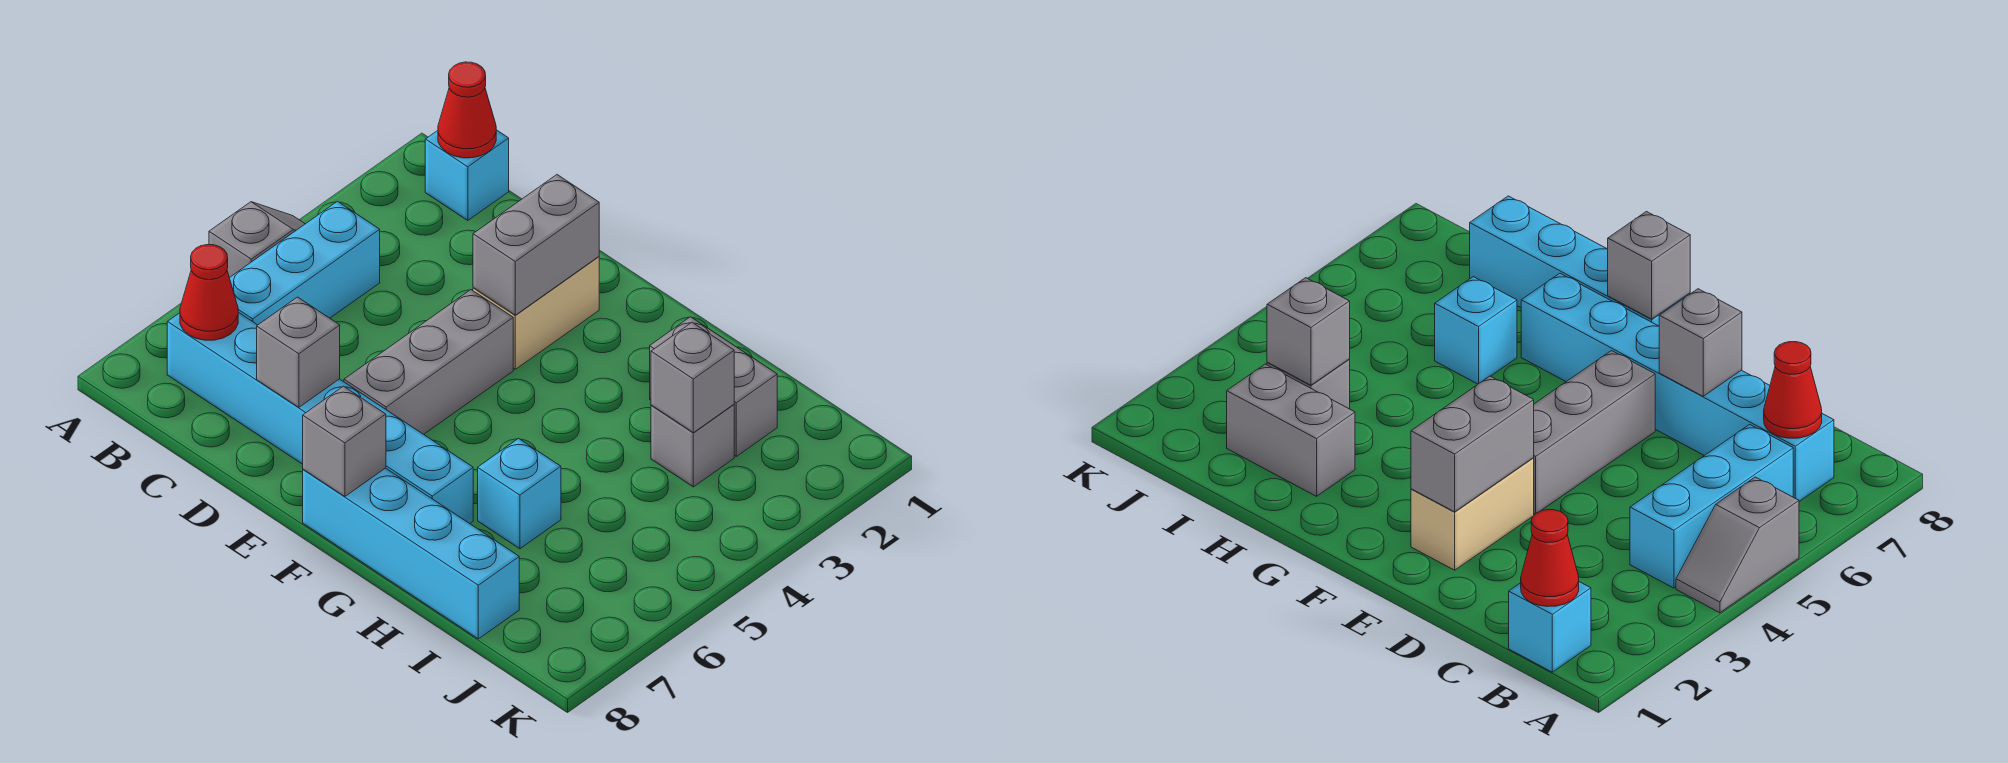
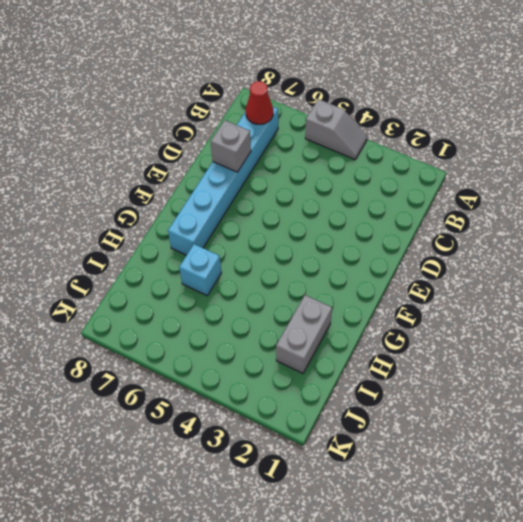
none -> cyan 1x1 brick [425,130,509,220]
none -> cyan 1x3 brick [230,201,380,325]
none -> tan 1x2 brick [473,257,599,369]

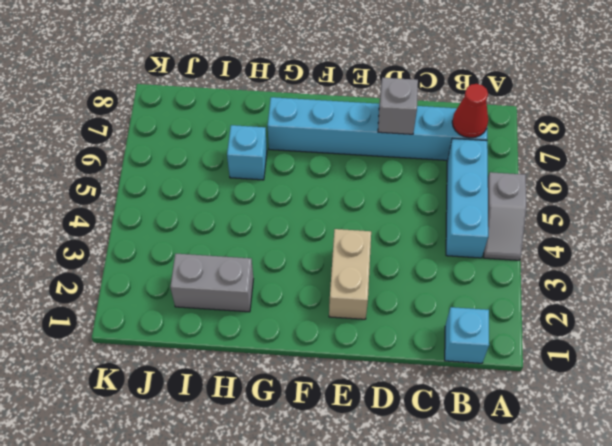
none -> grey 1x3 brick [344,290,513,434]
none -> cyan 1x4 brick [303,468,519,639]
none -> grey 1x1 brick [651,405,734,487]

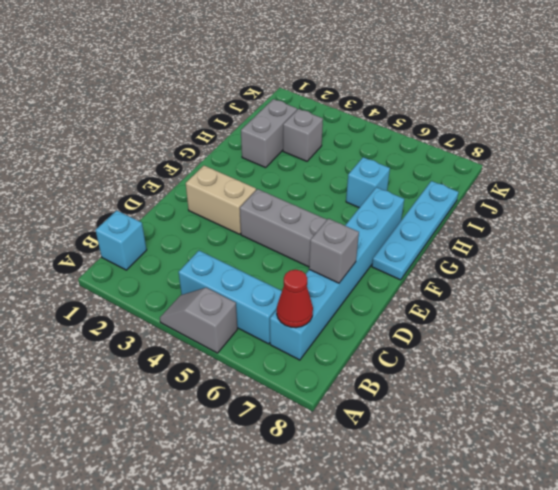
cyan 1x4 plate [372,181,458,280] -> cyan 1x4 brick [303,468,519,639]
none -> red 1x1 cone [438,62,496,158]
none -> grey 1x2 brick [473,175,599,315]
none -> grey 1x1 brick [303,386,386,496]

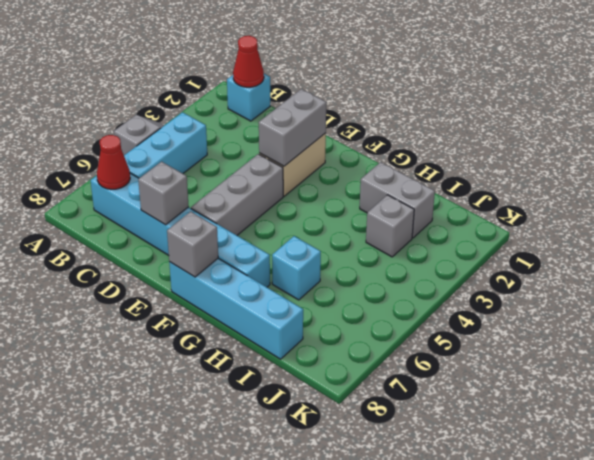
none -> grey 1x1 brick [651,323,734,433]

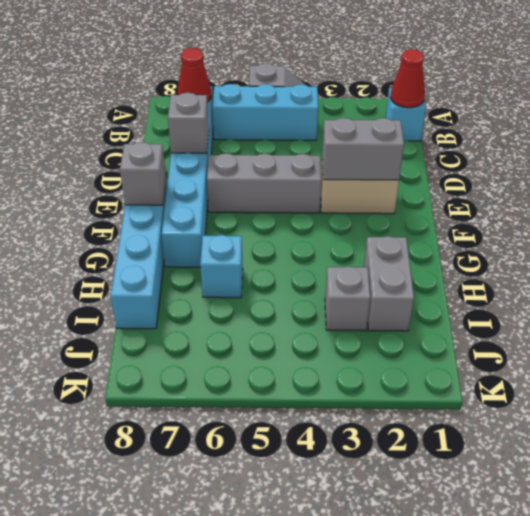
none -> grey 1x1 brick [651,323,734,433]

